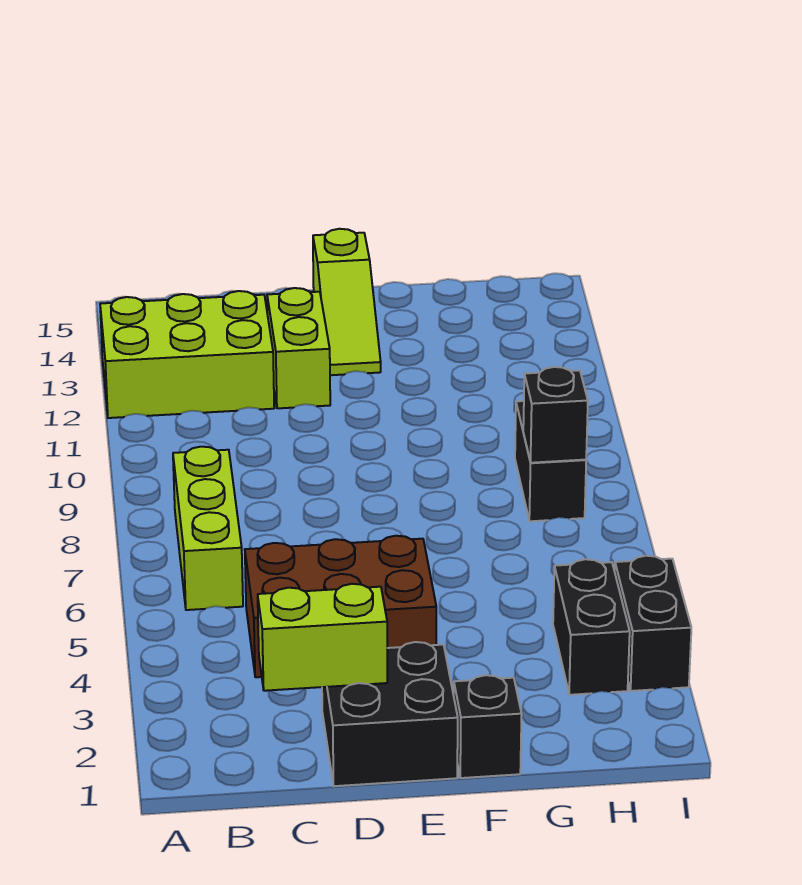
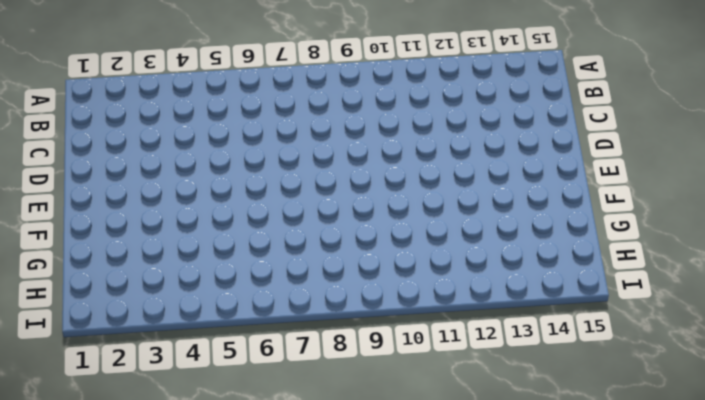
none -> lime 2x3 brick [100,291,274,418]
none -> lime 1x3 brick [173,447,243,610]
none -> brown 2x3 brick [245,536,436,677]

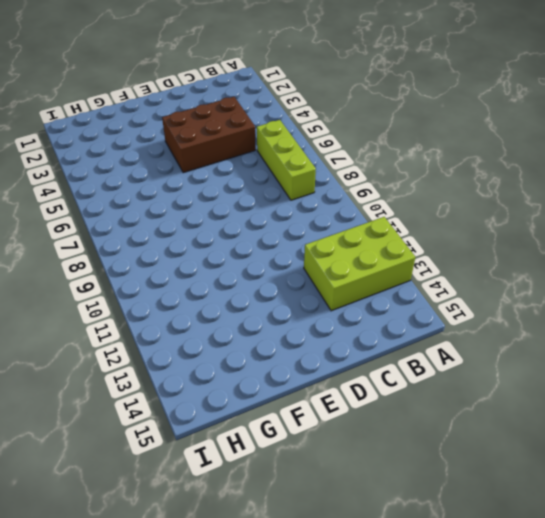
none -> black 2x2 brick [322,642,458,786]
none -> lime 1x2 brick [267,288,330,408]
none -> lime 1x3 slope [313,229,381,375]

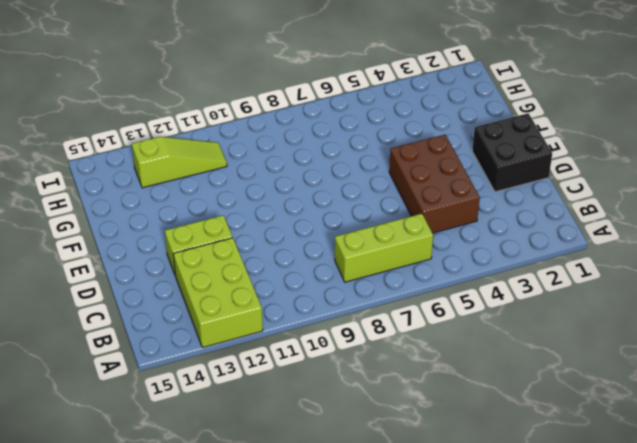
lime 1x3 slope [132,137,227,188] -> lime 1x3 slope moved to [313,229,381,375]
none -> black 1x1 brick [454,675,522,778]
none -> black 1x2 brick [553,559,630,695]
none -> black 1x2 brick [515,401,586,521]

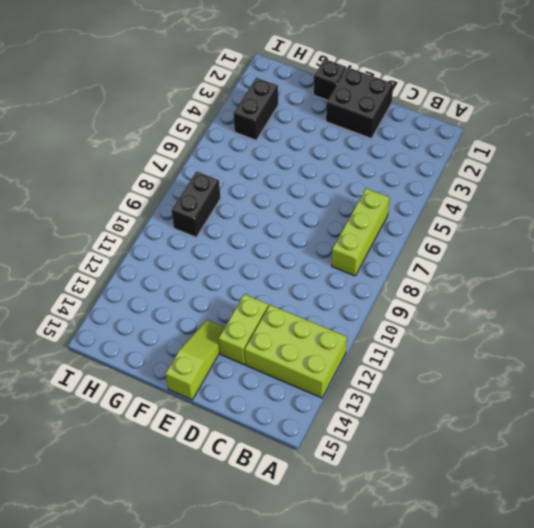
none -> brown 2x3 brick [245,536,436,677]
none -> black 1x2 brick [615,556,691,691]
none -> lime 1x2 brick [258,584,387,691]

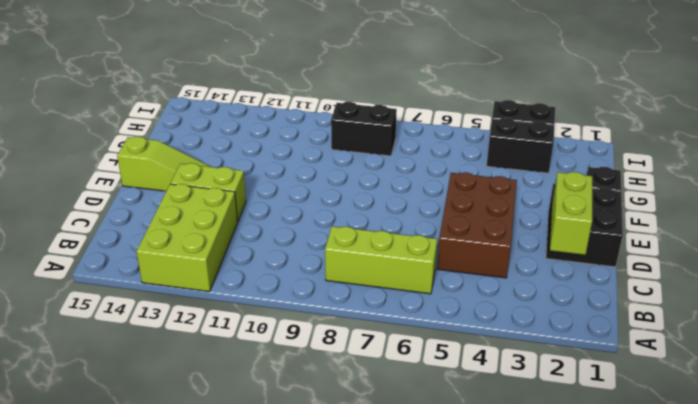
none -> black 1x1 brick [523,367,588,463]

